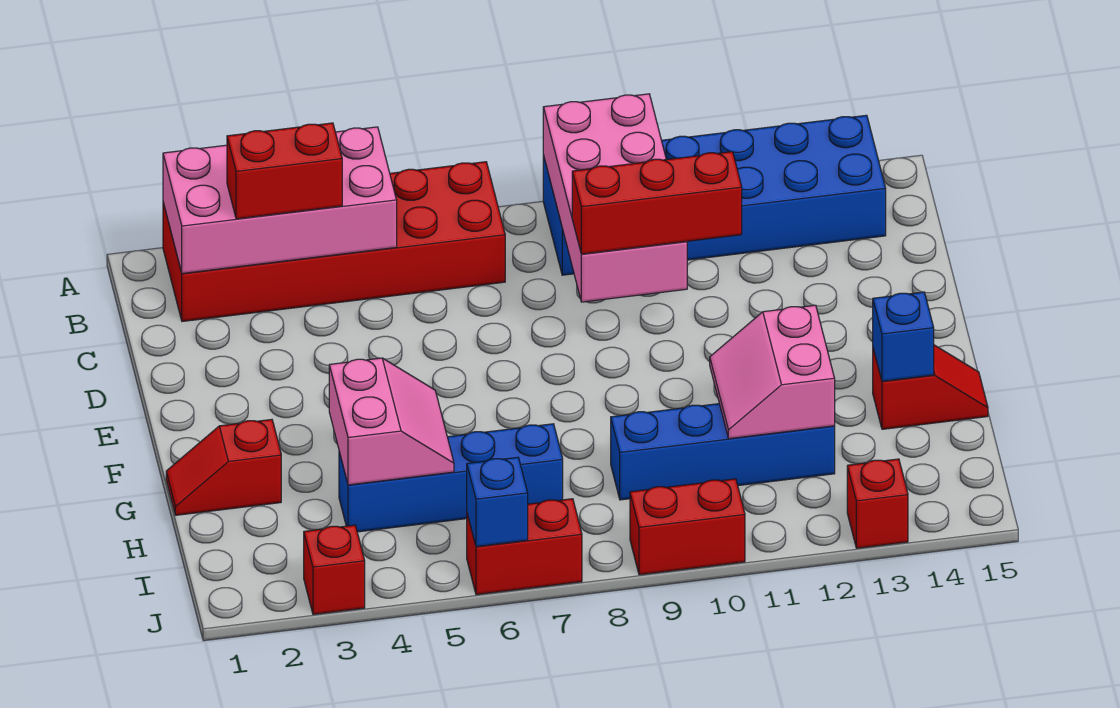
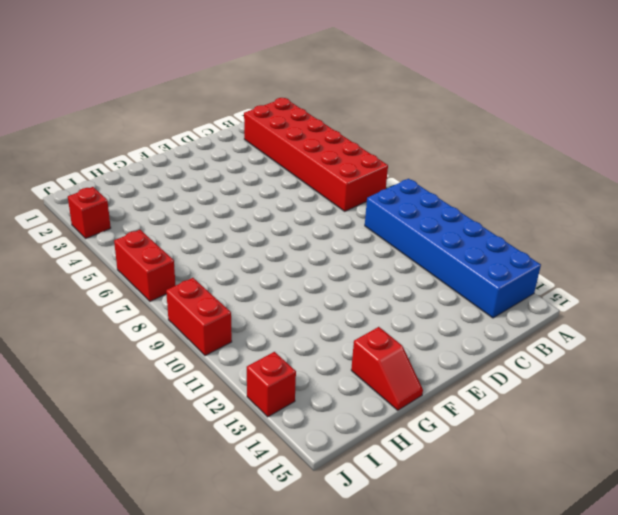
none -> red 1x2 slope [166,419,281,515]
none -> blue 1x4 brick [339,424,563,532]
none -> blue 1x4 brick [611,404,835,500]

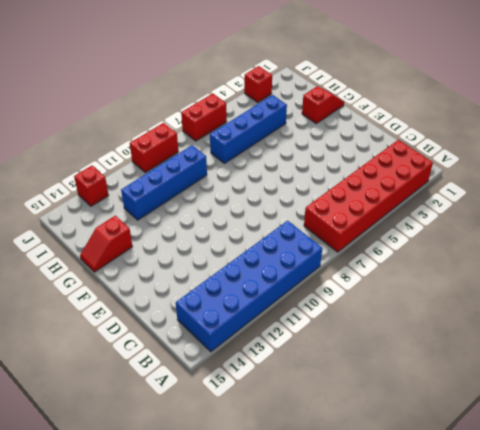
none -> pink 2x4 brick [163,127,397,274]
none -> pink 2x4 brick [543,94,687,302]
none -> pink 2x2 slope [329,358,454,485]

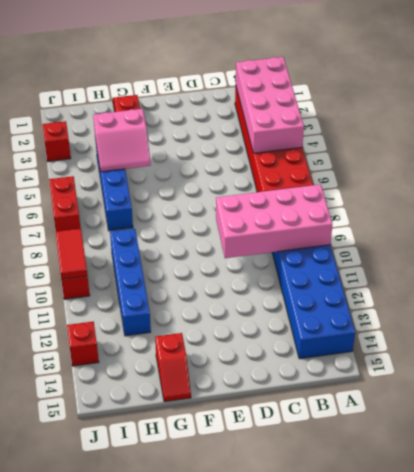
red 1x2 tile [55,228,87,279] -> none
none -> pink 2x2 slope [710,305,835,439]
none -> blue 1x1 brick [873,292,934,381]
none -> blue 1x1 brick [467,457,528,547]

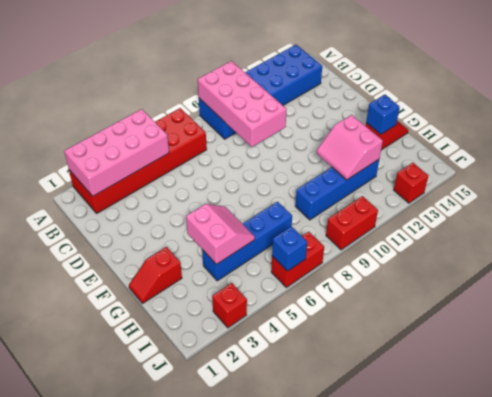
none -> red 1x2 brick [227,123,342,219]
none -> red 1x3 brick [572,152,742,254]

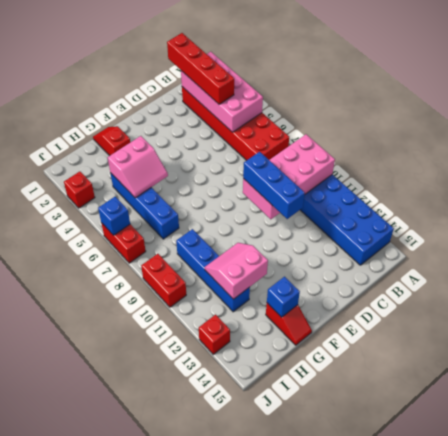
red 1x4 brick [167,33,234,104] -> red 1x2 brick [227,123,342,219]
blue 1x3 brick [243,152,305,219] -> red 1x3 brick [572,152,742,254]

